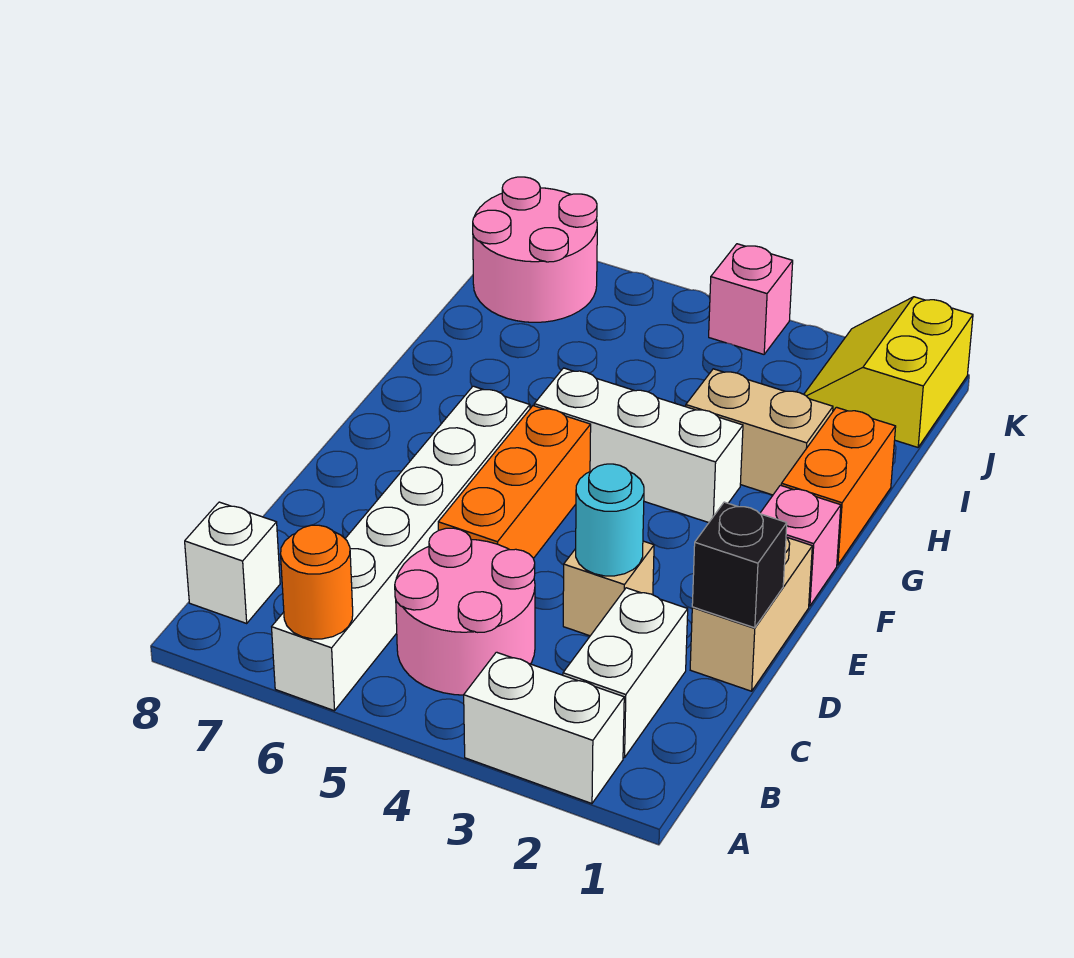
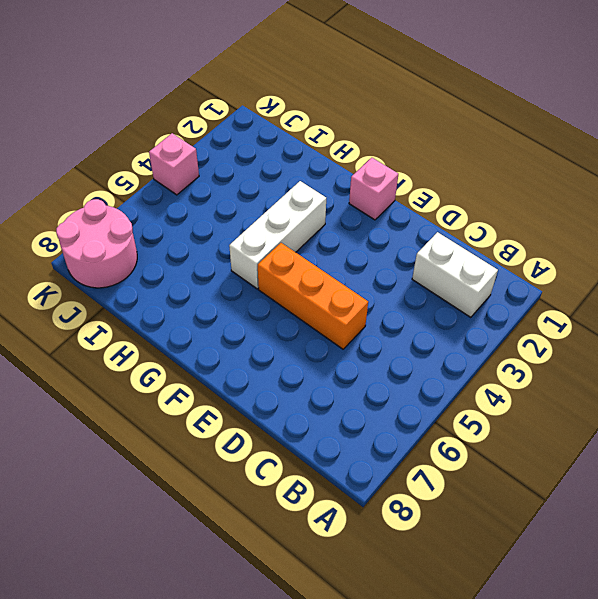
none -> white 1x2 brick [464,652,624,804]
none -> white 1x6 brick [272,386,530,711]
none -> pink 2x2 round brick [395,528,535,695]

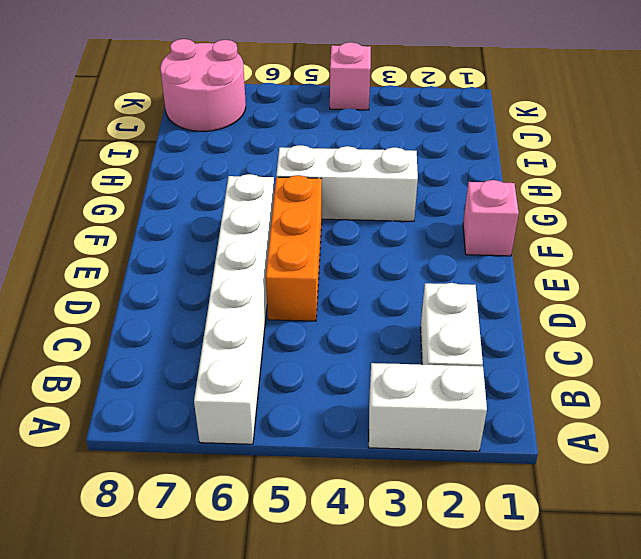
none -> pink 2x2 round brick [395,528,535,695]
none -> white 1x1 brick [185,502,280,623]
none -> tan 1x2 brick [690,537,812,691]

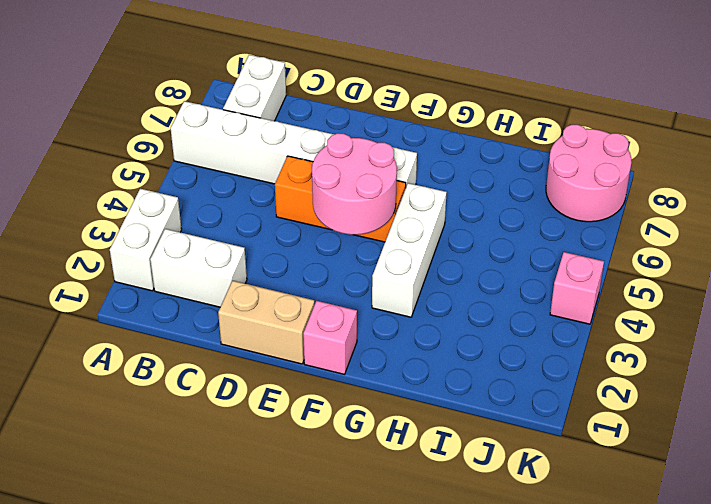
white 1x2 brick [223,55,286,121] -> white 1x1 brick [185,502,280,623]
pink 2x2 round brick [312,133,397,235] -> pink 2x2 round brick moved to [395,528,535,695]
none -> tan 1x1 brick [563,541,654,636]
none -> orange 1x2 brick [781,407,896,565]
none -> tan 1x2 brick [686,369,833,495]

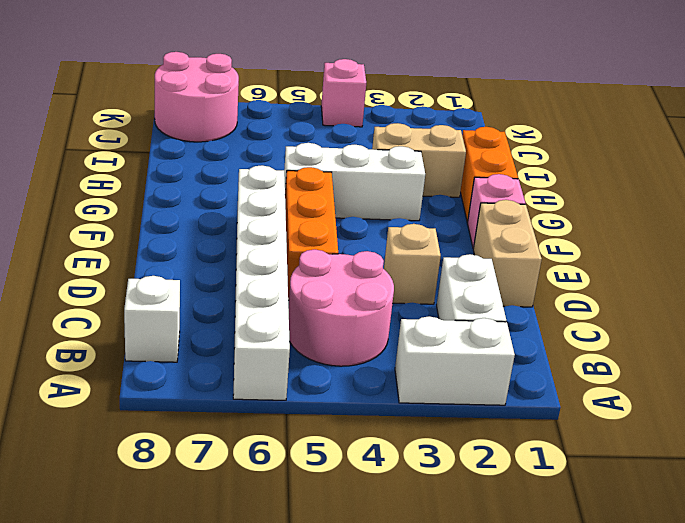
none -> yellow 2x2 slope [804,297,973,447]
none -> orange 1x1 round brick [281,525,353,639]
none -> black 1x1 brick [692,502,787,628]

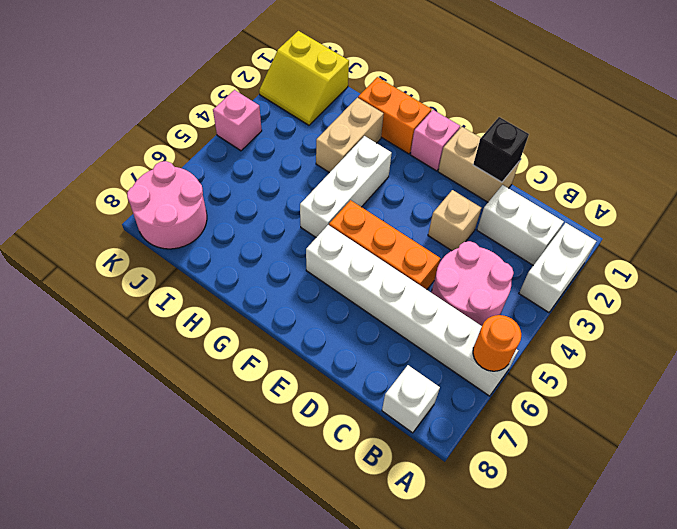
none -> cyan 1x1 round brick [576,464,644,576]

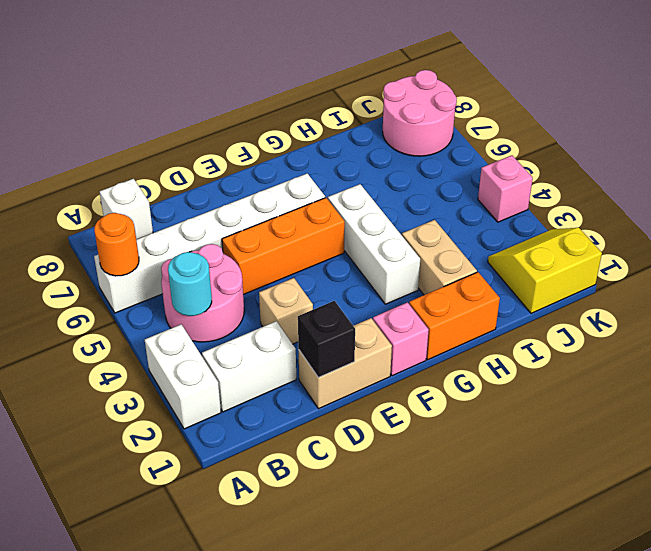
cyan 1x1 round brick [168,252,212,316] -> cyan 1x1 round brick moved to [576,464,644,576]

